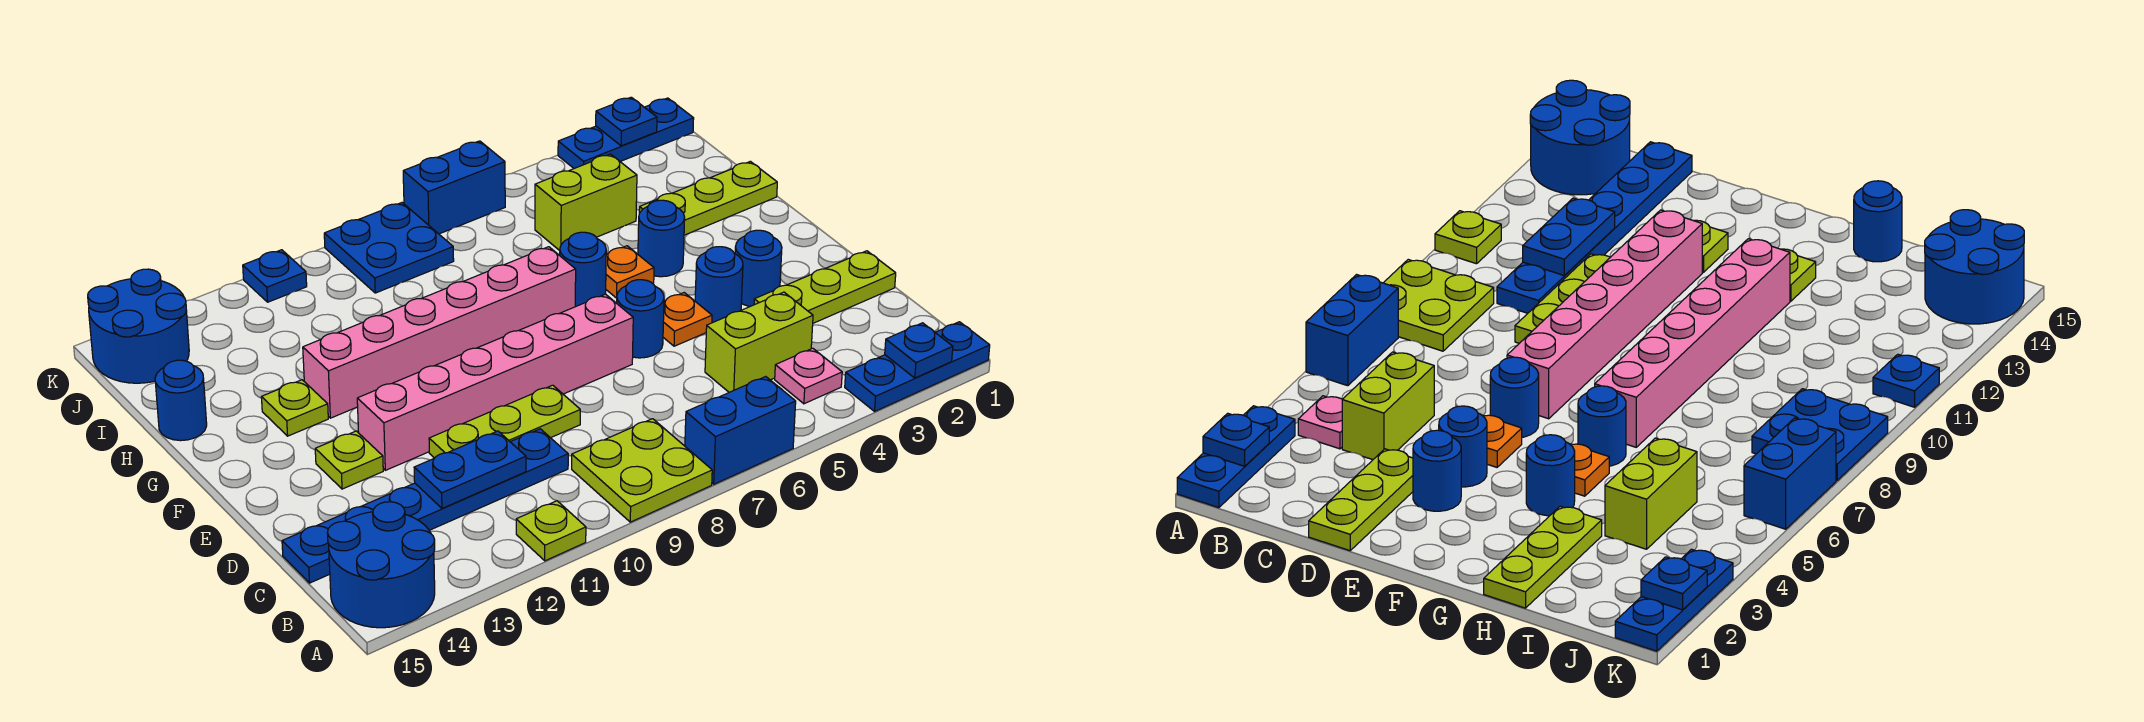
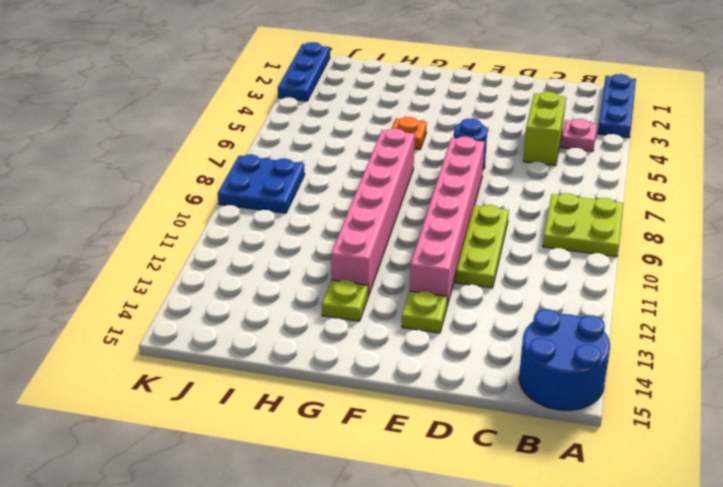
none -> blue 1x2 brick [685,377,796,484]
none -> lime 1x1 plate [516,501,586,561]
none -> blue 1x6 plate [282,429,568,583]
none -> lime 1x3 plate [754,251,896,323]

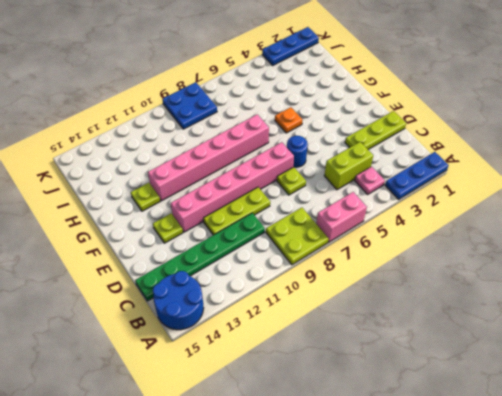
pink 1x2 brick [316,192,367,242] -> blue 1x2 brick [685,377,796,484]
green 1x6 plate [135,213,265,301] -> blue 1x6 plate [282,429,568,583]
lime 1x1 plate [277,167,306,195] -> lime 1x1 plate moved to [516,501,586,561]
none -> blue 1x1 round brick [735,230,782,307]
none -> blue 1x1 round brick [695,247,743,323]
none -> orange 1x1 plate [663,293,712,346]
none -> blue 1x1 round brick [638,200,685,277]

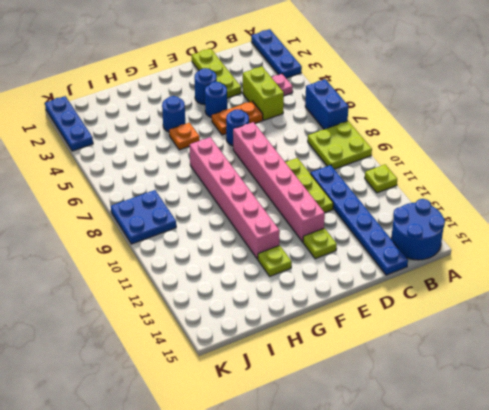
orange 1x2 plate [212,101,263,135] -> orange 1x1 plate [663,293,712,346]
none -> blue 1x1 round brick [560,232,606,307]
none -> lime 1x3 plate [639,161,777,235]
none -> blue 1x1 round brick [155,360,207,441]
none -> lime 1x2 brick [535,154,637,251]

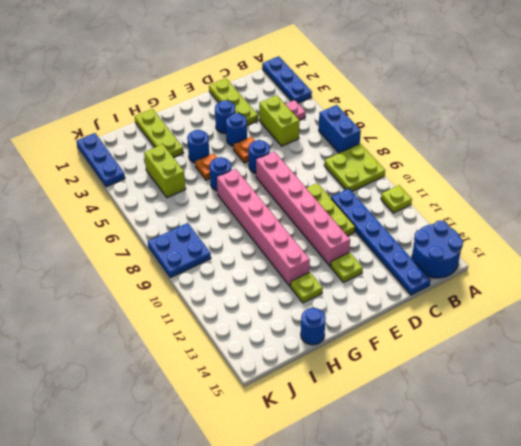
none -> blue 2x2 round brick [88,269,189,383]
none -> blue 1x2 brick [403,141,505,234]
none -> blue 1x1 plate [243,250,307,302]
none -> blue 1x1 plate [885,323,953,378]

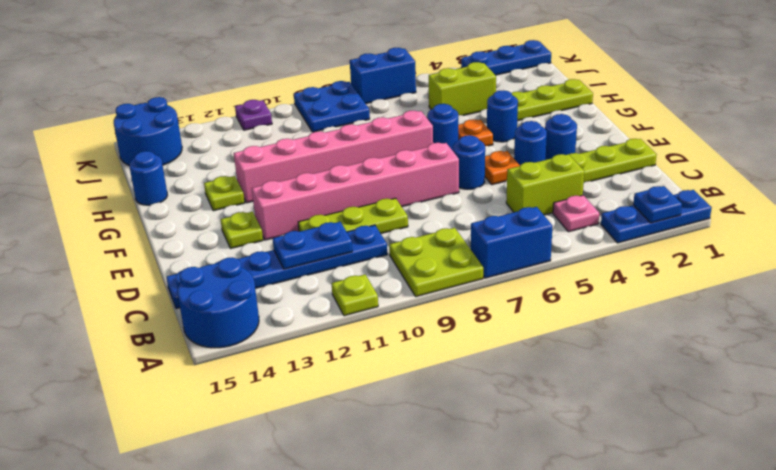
purple 1x1 plate [235,100,272,130] -> blue 1x1 plate [243,250,307,302]
none -> blue 1x1 plate [596,97,657,146]

